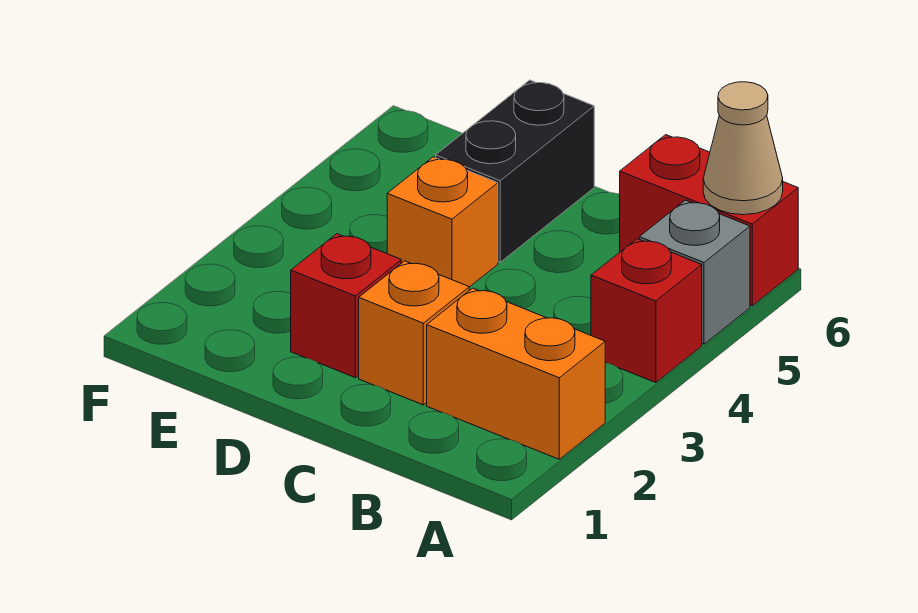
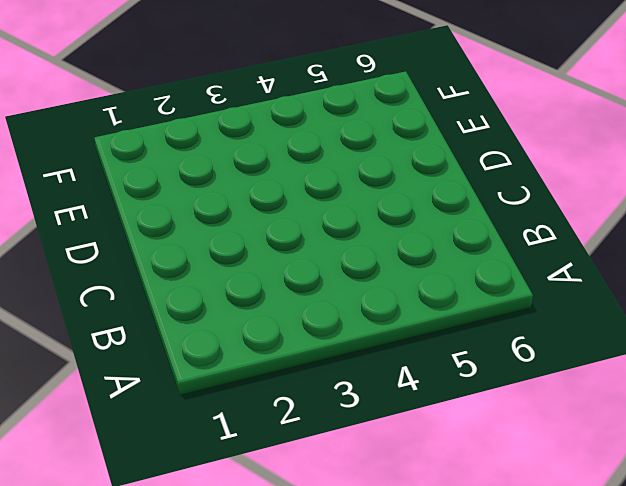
none -> orange 1x2 brick [427,288,605,459]
none -> red 1x1 brick [591,239,702,383]

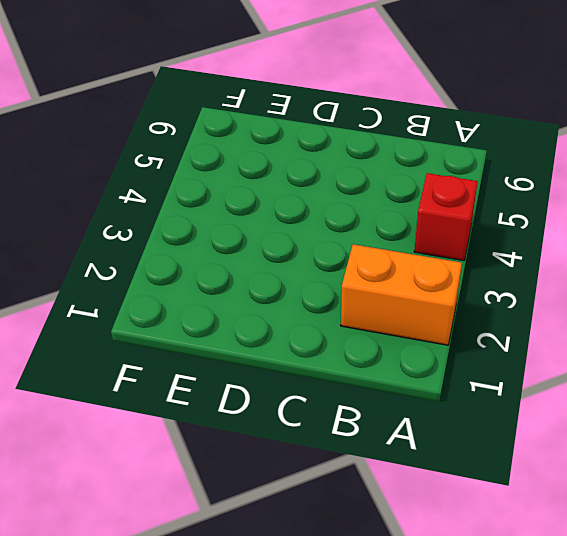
none -> grey 1x1 brick [639,200,750,344]
none -> red 1x2 brick [620,135,798,306]

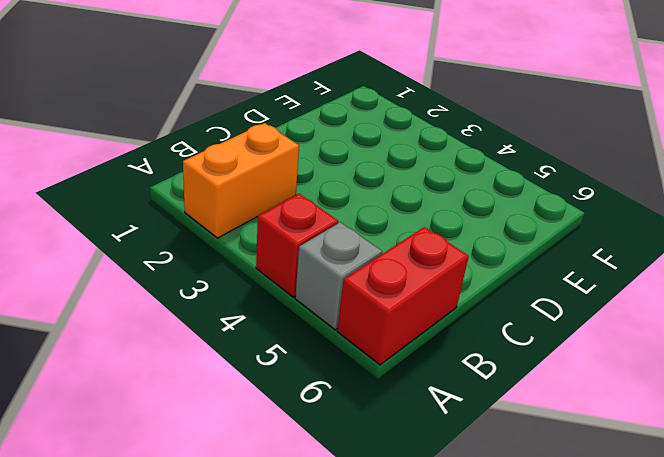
none -> orange 1x1 brick [359,261,469,405]
none -> red 1x1 brick [291,234,401,378]

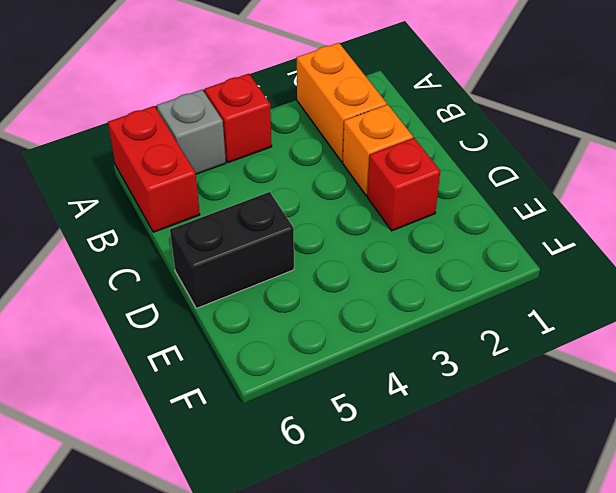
none -> orange 1x1 brick [387,157,498,287]
none -> tan 1x1 cone [703,82,783,215]

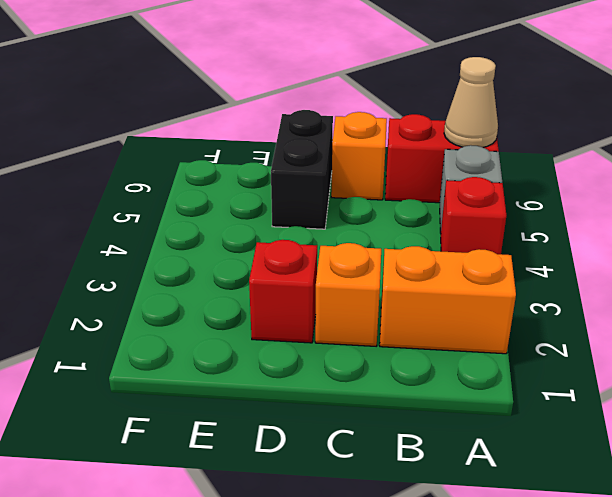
orange 1x1 brick [331,112,387,200] -> orange 1x1 brick moved to [387,157,498,287]

